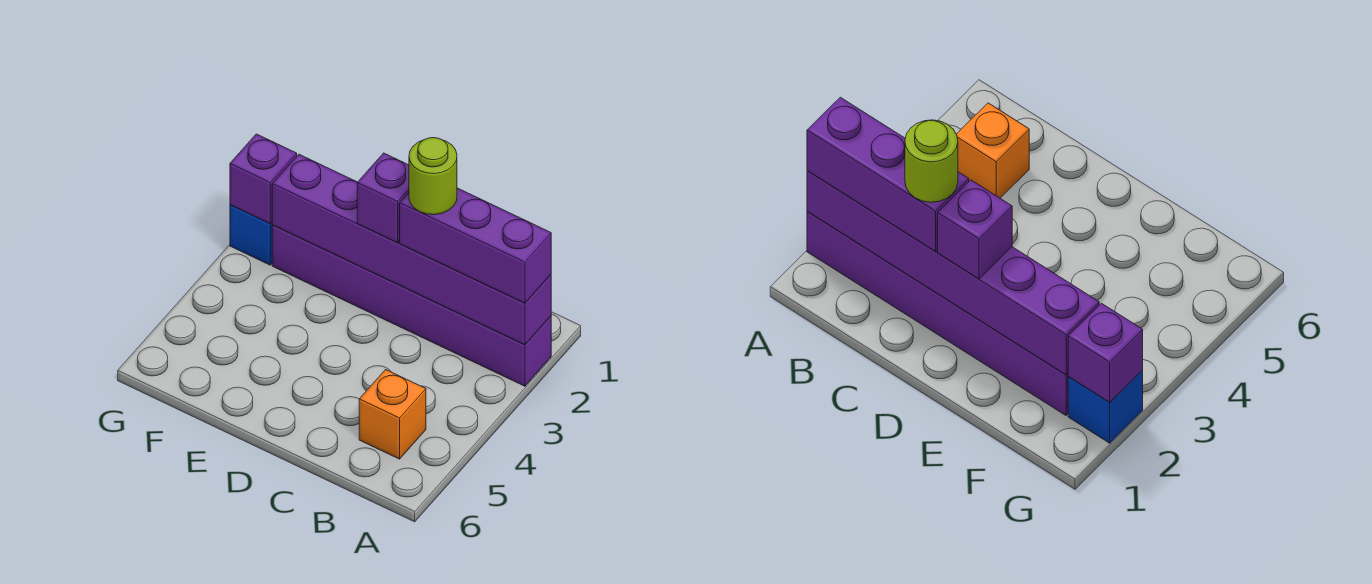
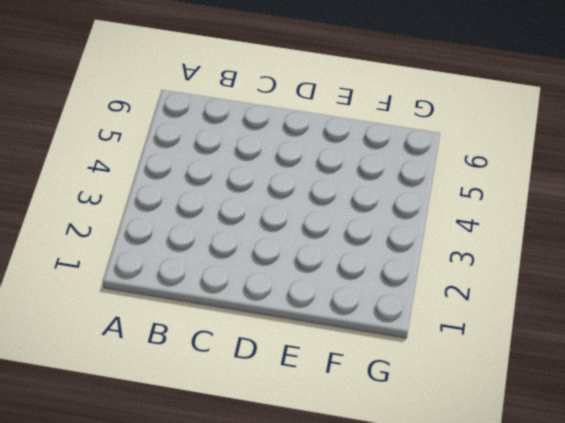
none -> purple 1x6 brick [272,225,551,386]
none -> orange 1x1 brick [359,370,426,459]

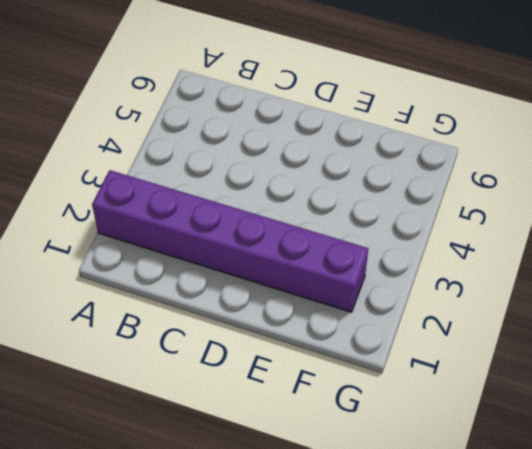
none -> orange 1x1 brick [359,370,426,459]
none -> blue 1x1 brick [230,205,272,265]

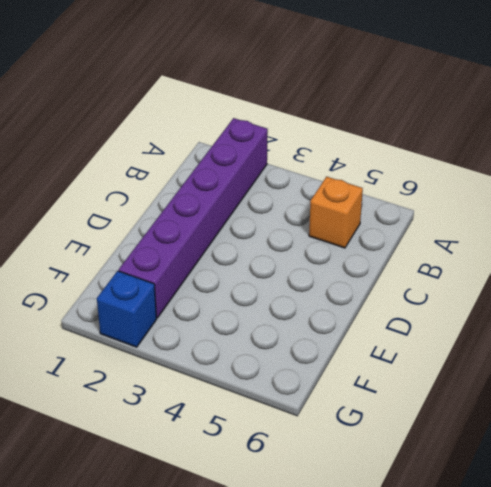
none -> purple 1x6 brick [272,154,551,345]
none -> purple 1x1 brick [230,134,297,224]

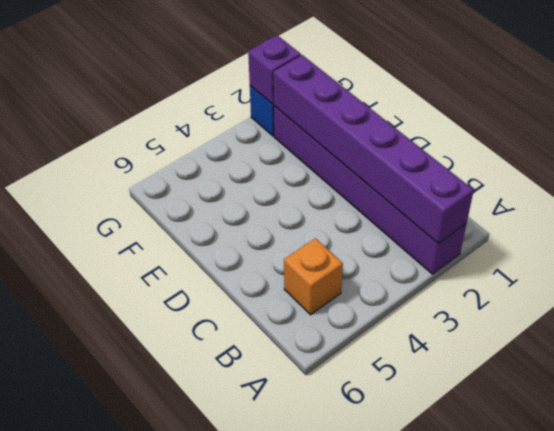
none -> purple 1x3 brick [400,188,551,303]
none -> purple 1x1 brick [357,153,409,243]

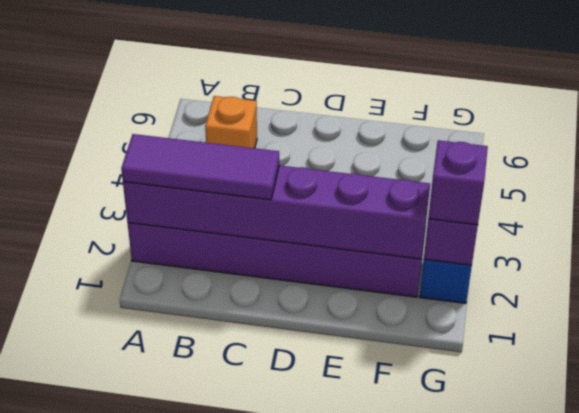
purple 1x3 tile [121,134,279,200] -> purple 1x3 brick [400,188,551,303]
purple 1x1 brick [428,140,488,225] -> purple 1x1 brick moved to [357,153,409,243]
none -> lime 1x1 round brick [409,138,457,215]

